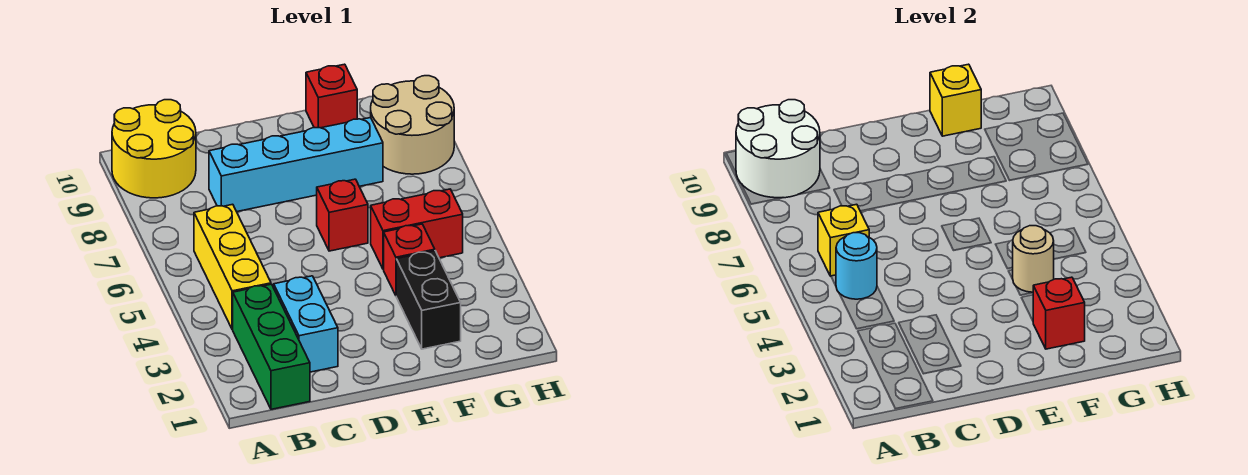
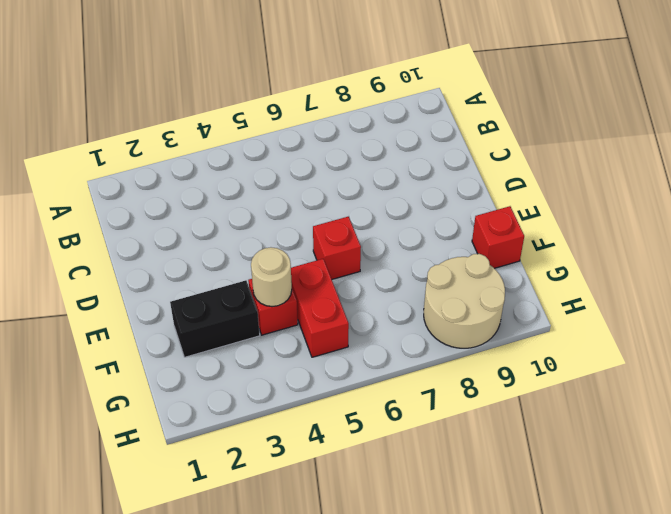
none -> yellow 2x2 round brick [112,100,196,198]
none -> green 1x3 brick [233,284,310,409]
none -> yellow 1x3 brick [194,204,271,330]

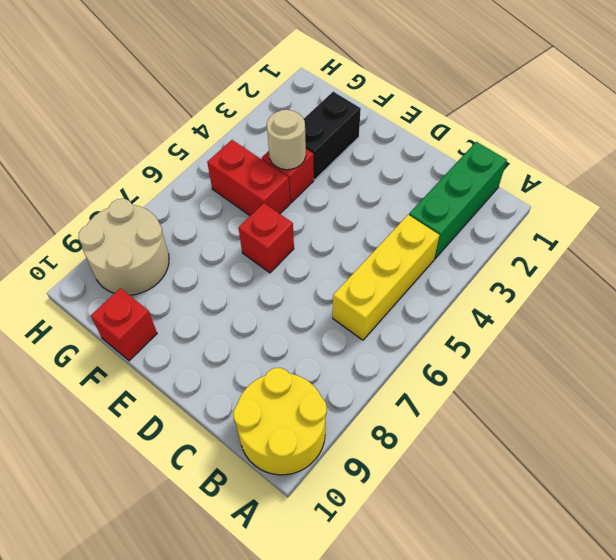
none -> cyan 1x2 brick [274,276,338,372]
none -> cyan 1x4 brick [209,118,383,212]
none -> white 2x2 round brick [736,100,820,198]

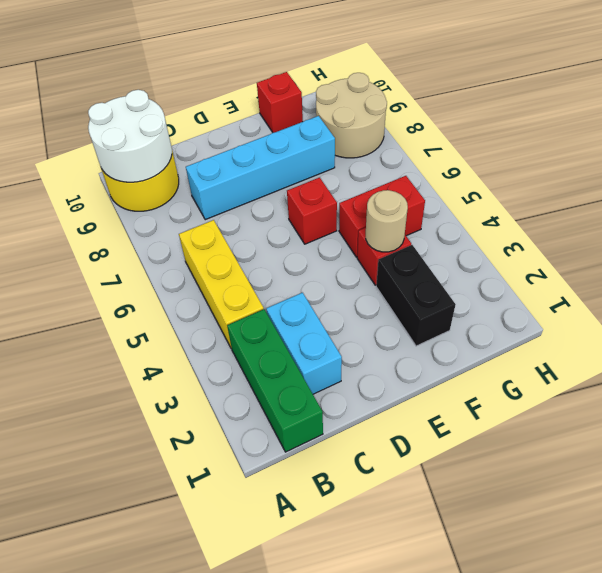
none -> cyan 1x1 round brick [836,233,877,299]
none -> yellow 1x1 brick [818,204,869,276]
none -> red 1x1 brick [1033,277,1085,349]

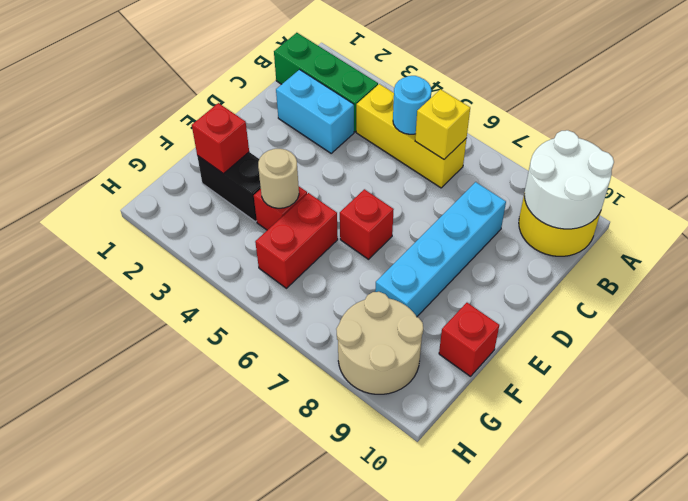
none -> yellow 1x1 brick [930,64,981,136]

